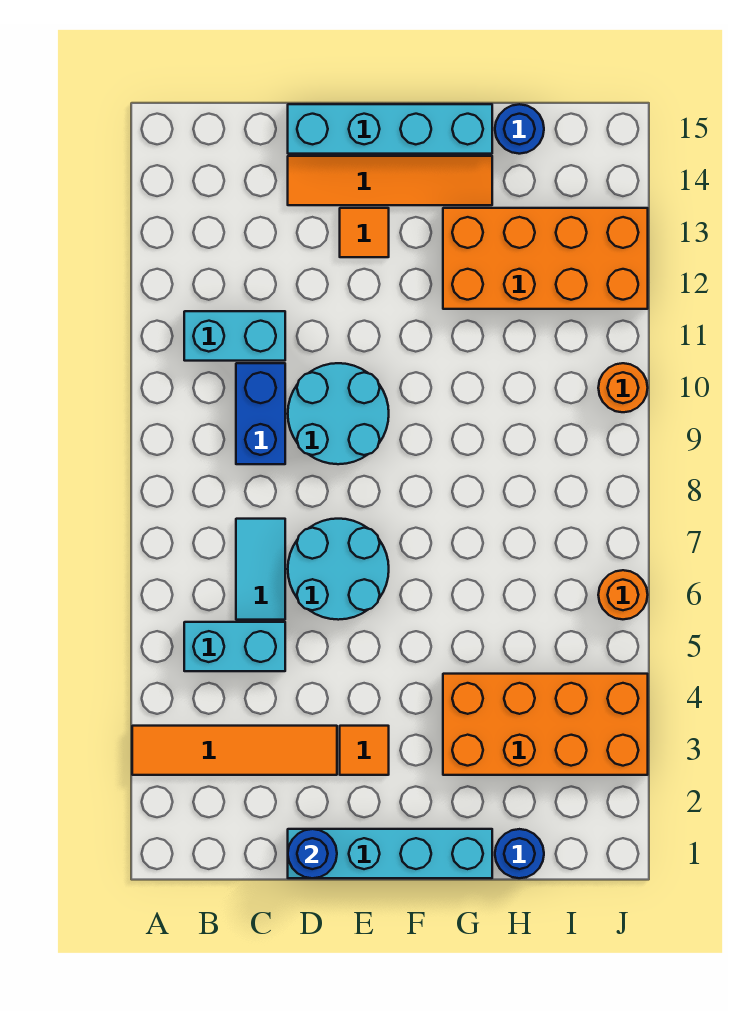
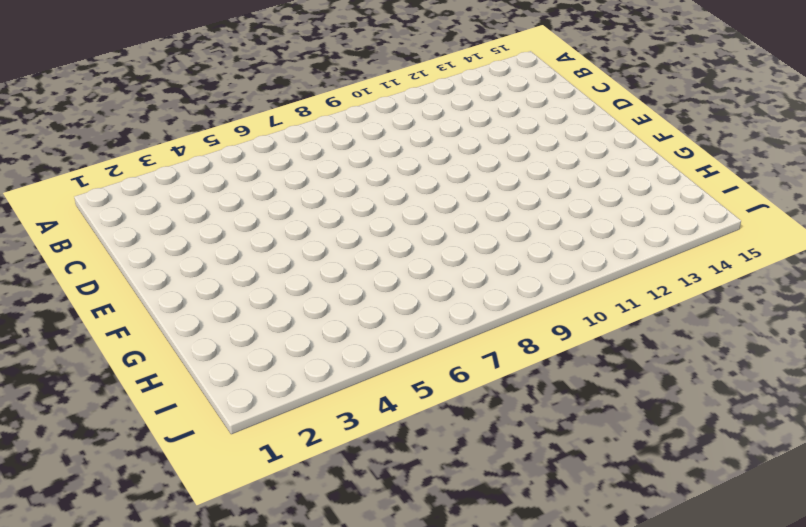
none -> orange 1x4 tile [132,726,337,775]
none -> cyan 1x2 brick [184,622,285,671]
none -> cyan 1x2 brick [184,311,285,361]

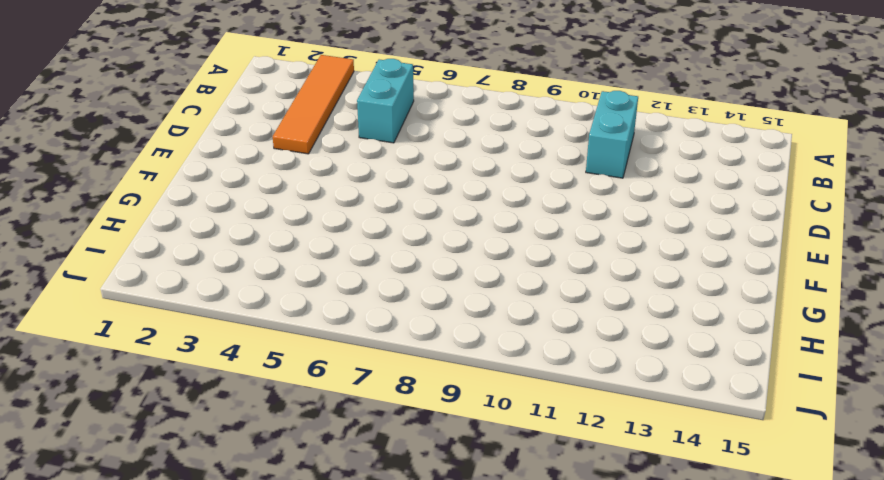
none -> cyan 1x2 tile [236,519,285,620]
none -> blue 1x2 brick [236,363,285,464]
none -> cyan 1x4 brick [288,829,492,878]

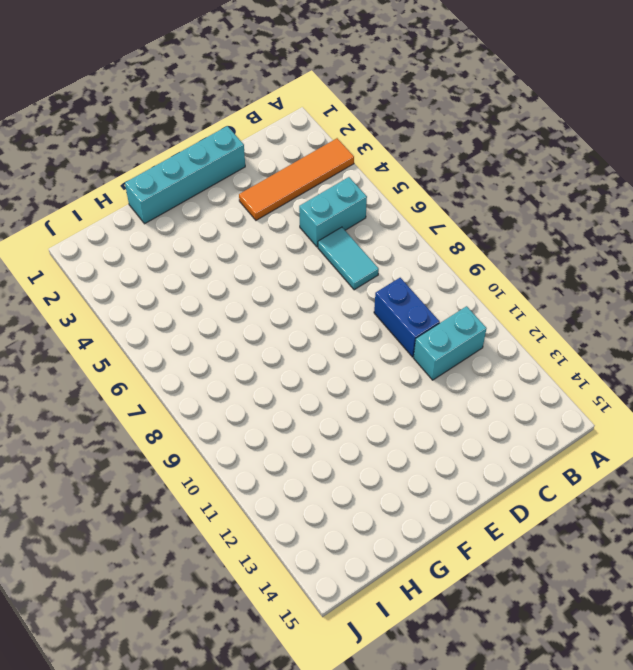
none -> cyan 2x2 round brick [288,519,389,620]
none -> cyan 2x2 round brick [288,363,389,464]
none -> orange 1x4 tile [288,156,492,205]

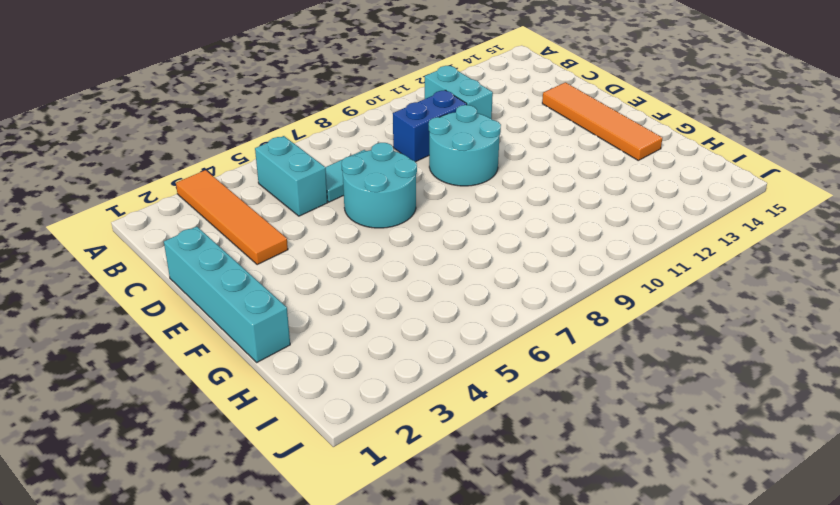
none -> cyan 1x4 brick [288,104,492,154]
none -> orange 1x1 tile [340,726,389,775]
none -> orange 1x1 tile [340,208,389,257]

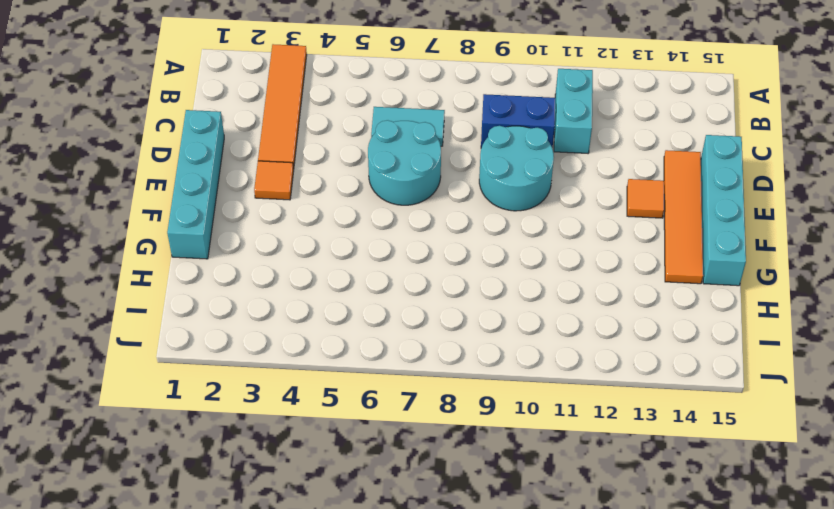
none -> cyan 1x2 brick [184,622,285,671]
none -> orange 2x4 brick [443,674,648,775]
none -> orange 2x4 brick [443,208,648,309]

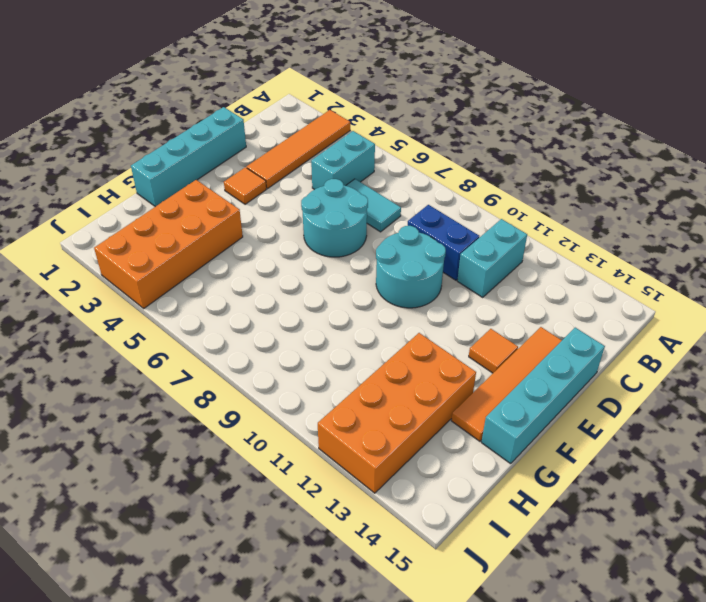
none -> blue 1x1 round brick [495,829,544,878]
none -> blue 1x1 round brick [495,104,544,154]
none -> orange 1x1 round brick [598,570,648,619]

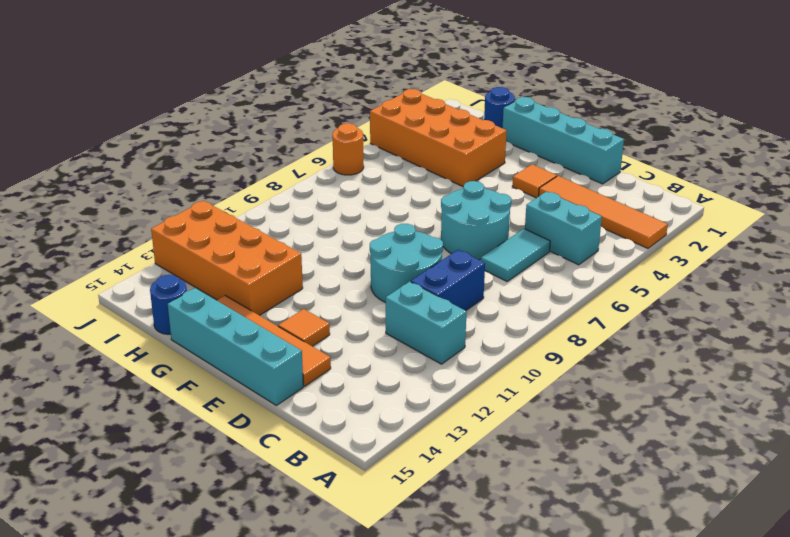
none -> orange 1x1 round brick [598,363,648,412]
none -> blue 1x1 round brick [288,829,337,878]

